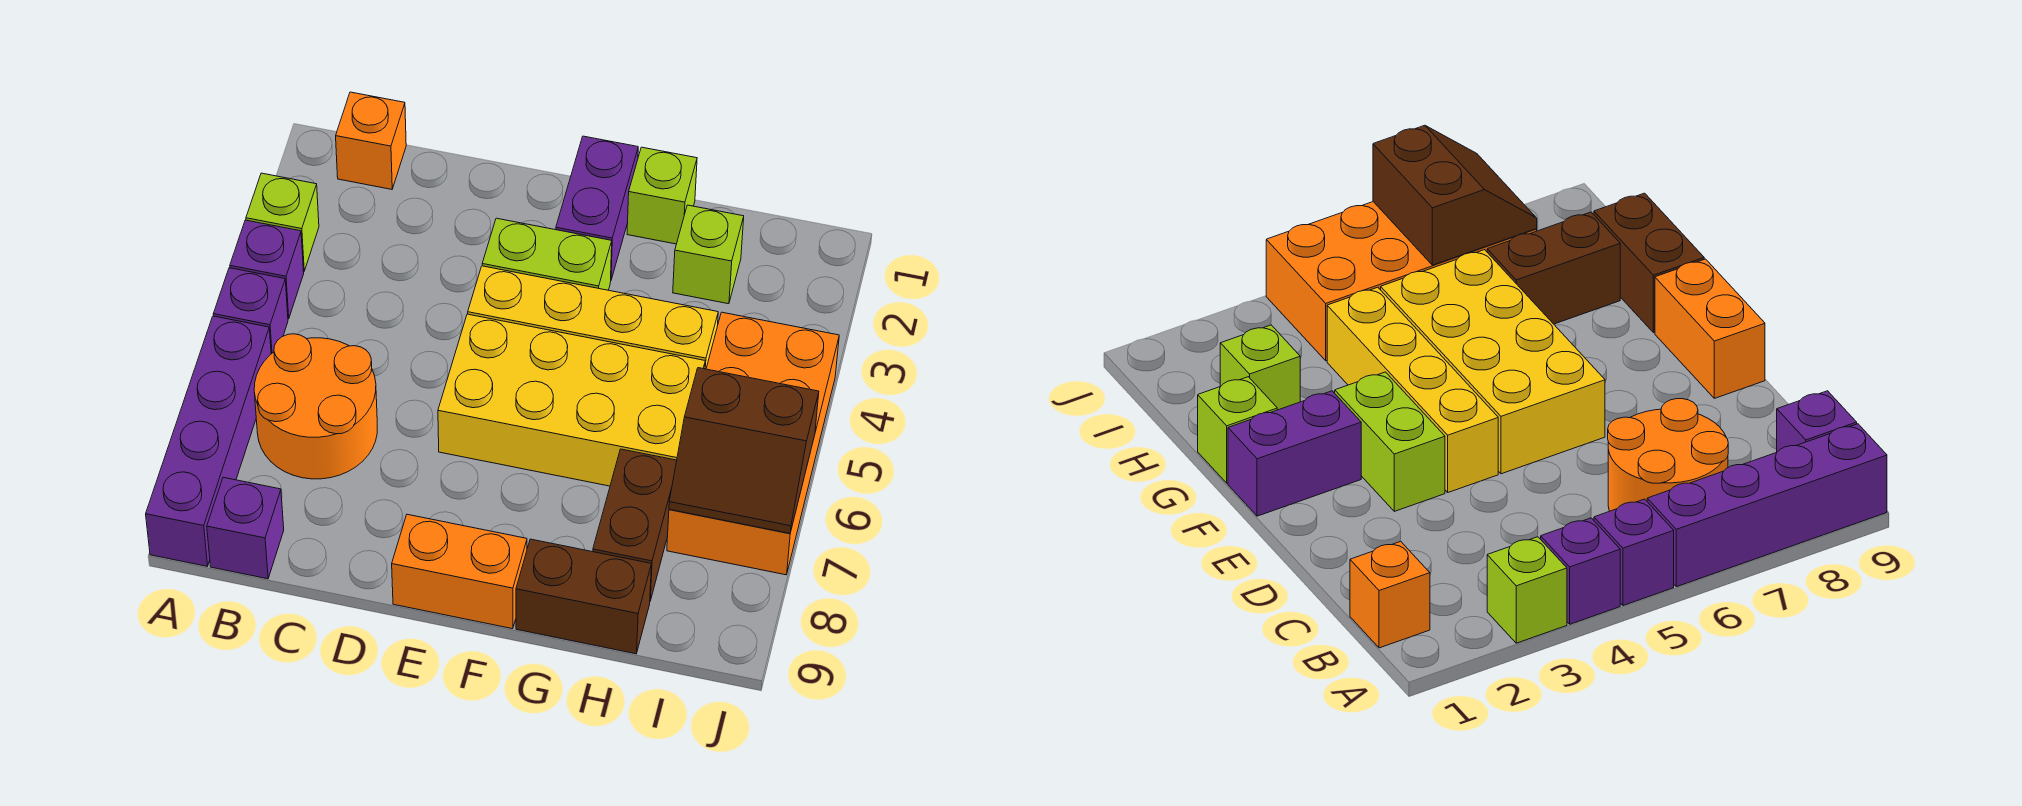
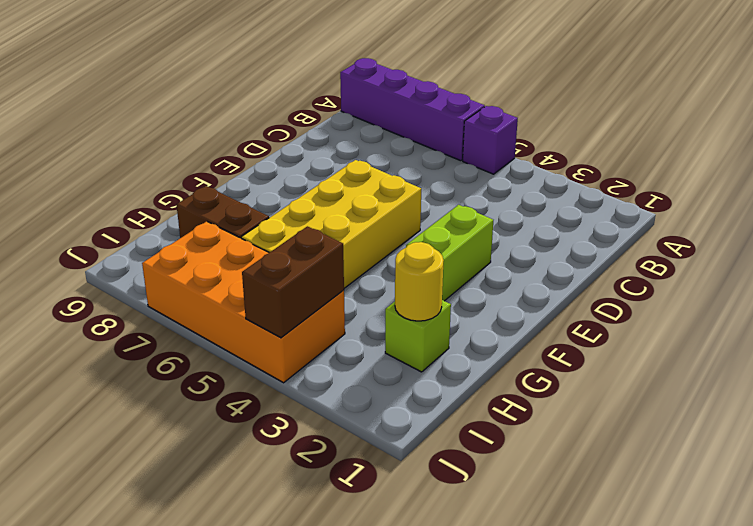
yellow 1x1 round brick [395,242,444,321] -> none
brown 1x2 brick [242,226,344,338] -> brown 1x2 brick moved to [516,539,651,654]
none -> lime 1x1 brick [246,173,319,271]
none -> purple 1x1 brick [230,220,304,319]
none -> orange 1x1 brick [336,92,406,189]

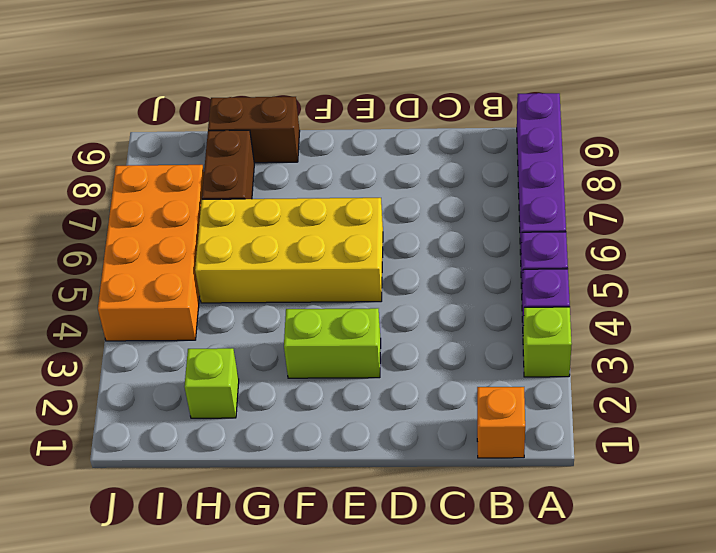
none -> orange 2x2 round brick [254,334,377,479]
none -> purple 1x1 brick [207,477,284,579]
none -> yellow 1x4 brick [468,266,718,369]

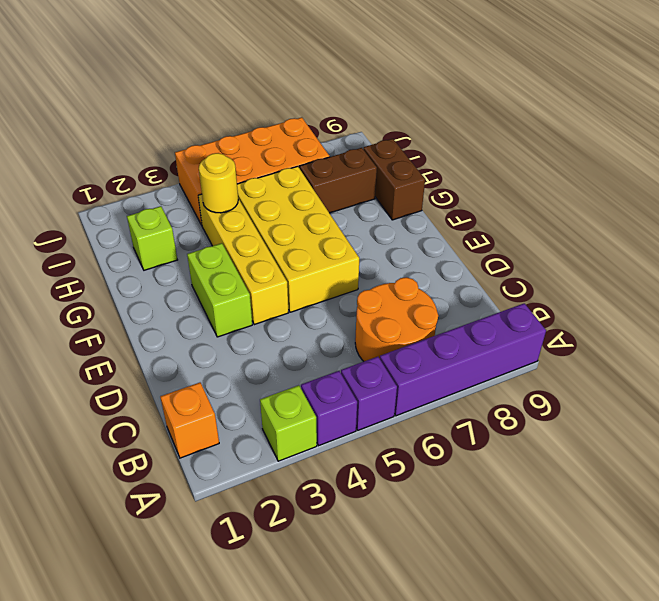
yellow 1x1 round brick [199,153,238,213] -> none
none -> purple 1x1 brick [207,477,284,579]
none -> orange 1x2 brick [392,514,527,629]
none -> purple 1x2 brick [556,136,638,280]

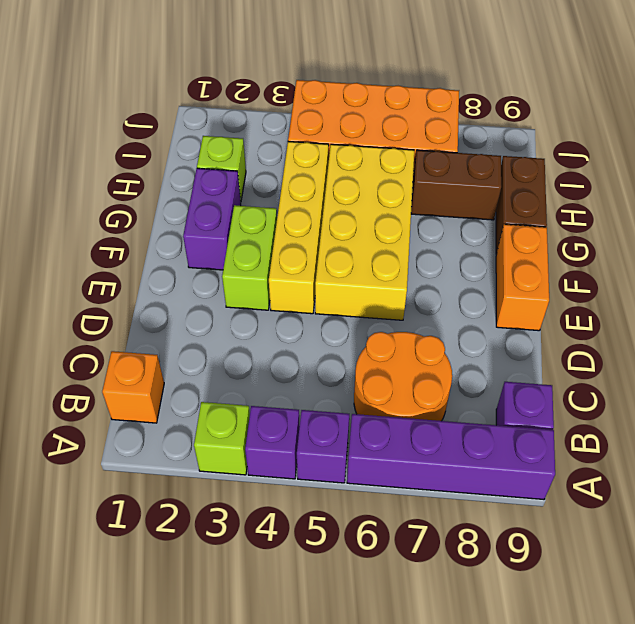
purple 1x2 brick [183,168,241,270] -> purple 1x2 brick turned to [556,136,638,280]
none -> lime 1x1 brick [627,147,697,244]
none -> brown 2x2 slope [669,368,819,533]

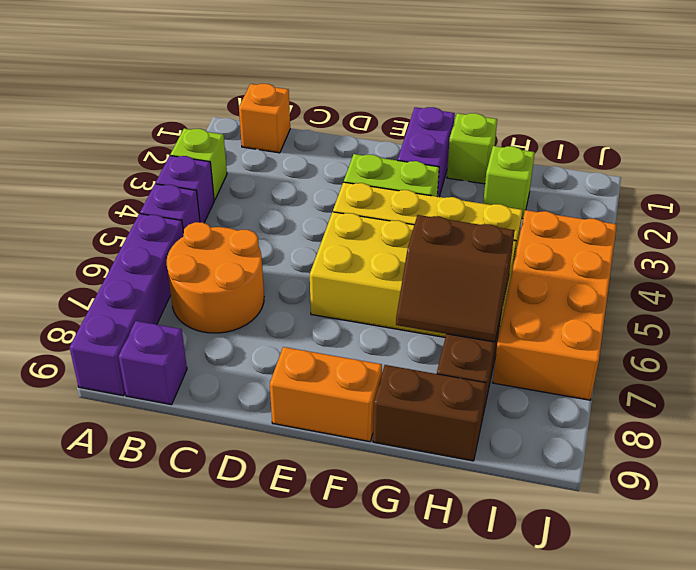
brown 2x2 slope [396,215,515,342] -> brown 2x2 slope moved to [669,368,819,533]

